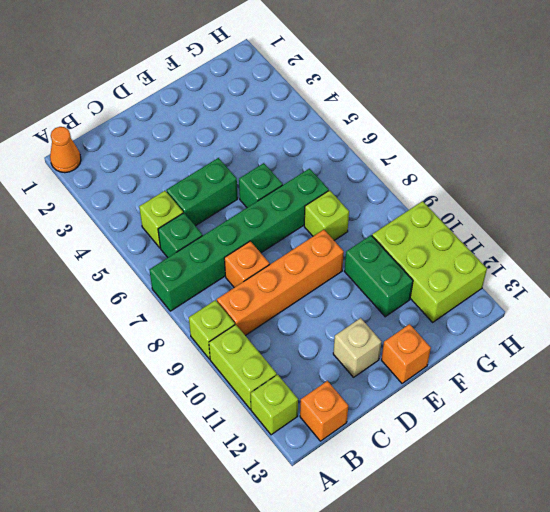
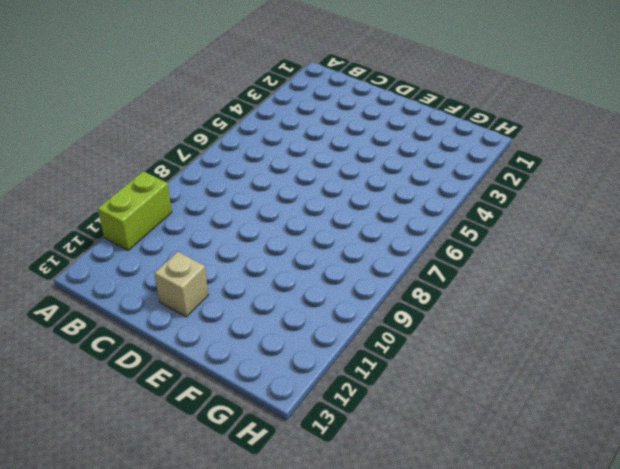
none -> orange 1x1 cone [50,127,81,173]
none -> green 1x6 brick [149,169,329,311]
none -> lime 1x1 brick [189,300,235,359]

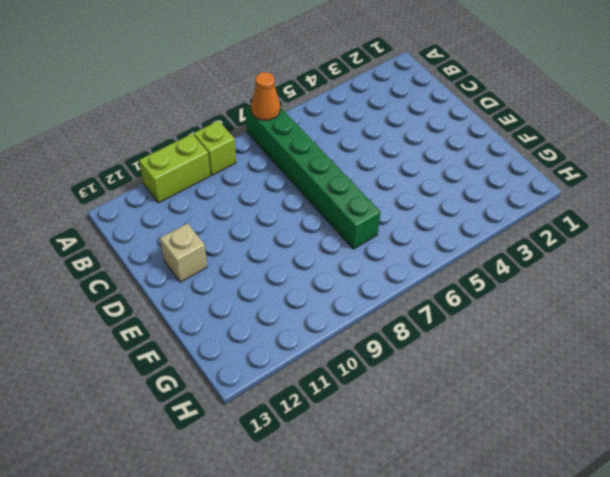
orange 1x1 cone [251,72,280,120] -> orange 1x1 cone moved to [50,127,81,173]
none -> lime 1x1 brick [251,375,298,435]
none -> lime 1x1 brick [139,191,183,248]
none -> green 1x1 brick [158,213,203,257]

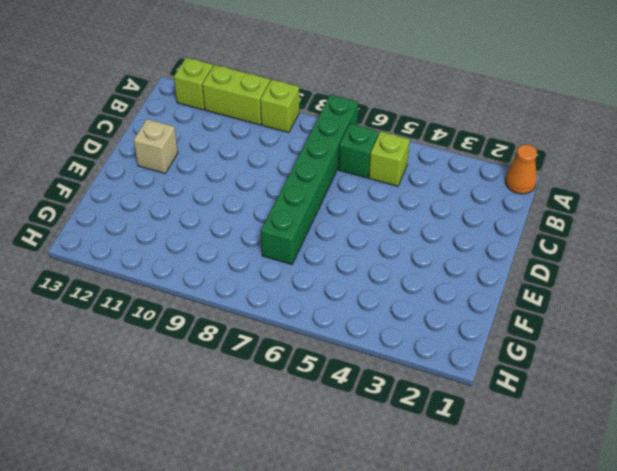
none -> orange 1x4 brick [217,230,344,336]
none -> orange 1x1 brick [300,381,348,441]
none -> green 1x2 brick [166,158,238,226]

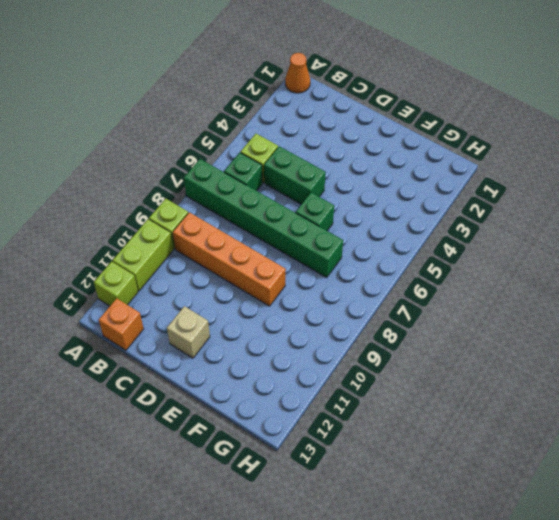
none -> orange 1x1 brick [224,241,270,288]
none -> orange 1x1 brick [381,324,431,383]
none -> lime 1x1 brick [304,190,349,240]

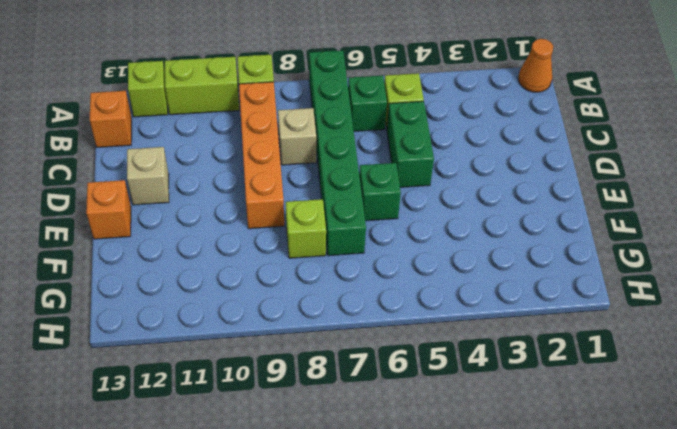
tan 1x1 brick [278,108,316,165] -> orange 1x1 brick [224,241,270,288]
none -> green 1x2 brick [344,235,413,317]
none -> lime 2x3 brick [372,201,487,322]

